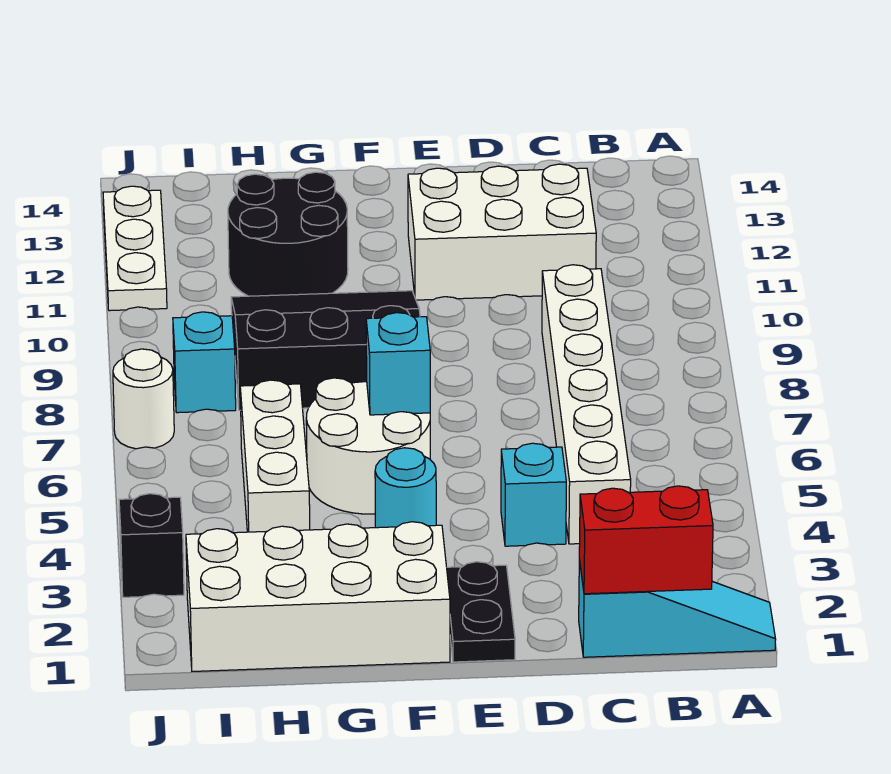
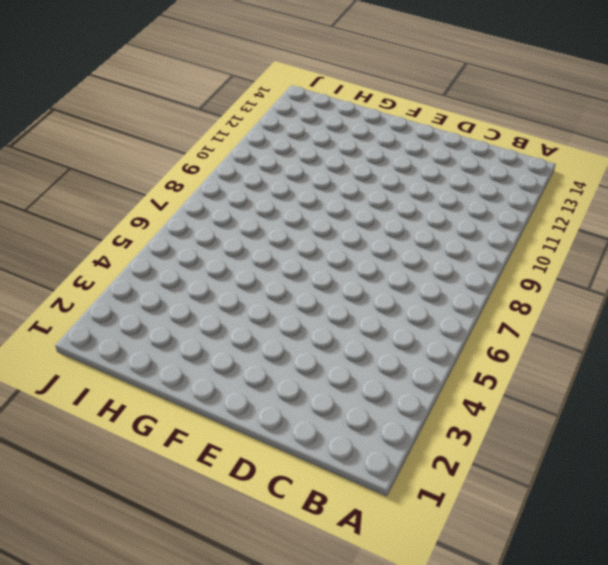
none -> cyan 1x3 slope [579,559,776,657]
none -> white 1x6 brick [542,265,631,544]
none -> white 2x3 brick [408,164,596,300]

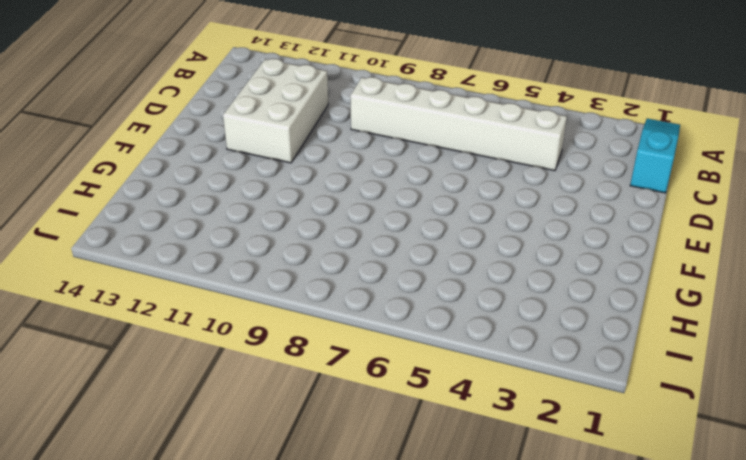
none -> cyan 1x1 brick [501,443,566,546]
none -> black 1x2 plate [447,562,515,662]
none -> white 2x4 brick [186,522,450,671]

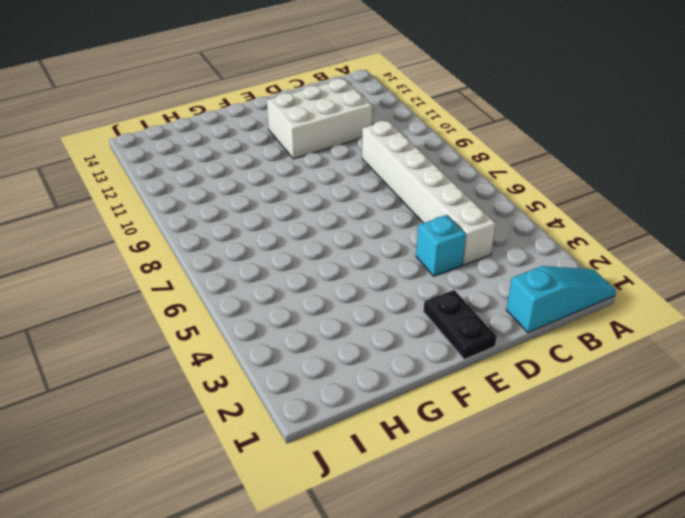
none -> white 2x4 brick [186,522,450,671]
none -> cyan 1x1 round brick [375,448,436,528]
none -> white 2x2 round brick [306,378,430,514]

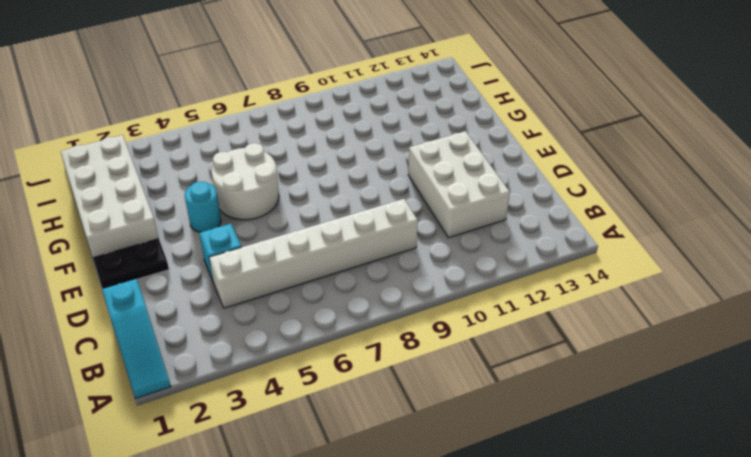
none -> black 3x3 slope [231,291,420,410]
none -> black 2x2 round brick [228,172,348,296]
none -> white 1x3 brick [240,380,310,532]

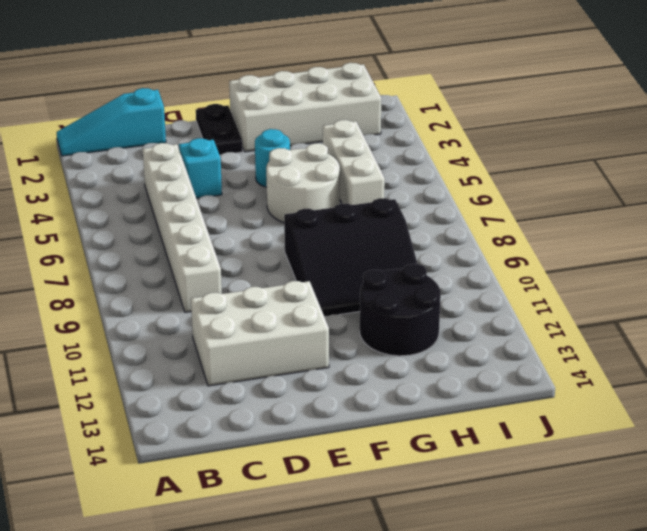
none -> cyan 1x1 brick [173,312,236,413]
none -> black 1x1 brick [119,494,184,597]
none -> white 1x1 round brick [113,349,174,449]

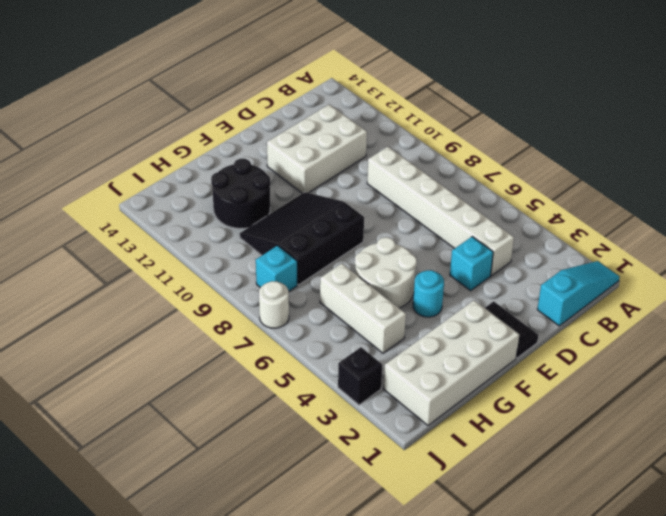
none -> white 1x3 plate [103,186,167,311]
none -> red 1x2 brick [579,486,713,594]
none -> cyan 1x1 brick [366,313,430,415]

